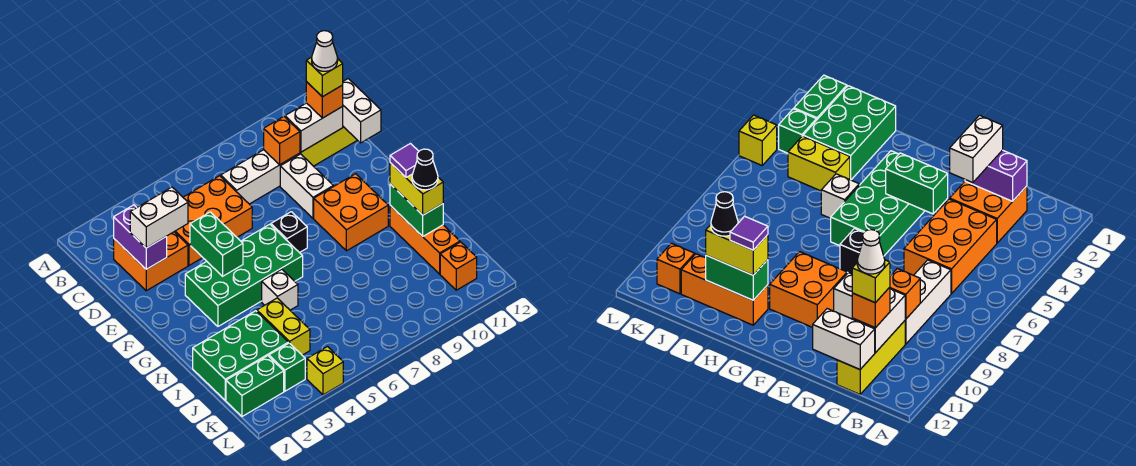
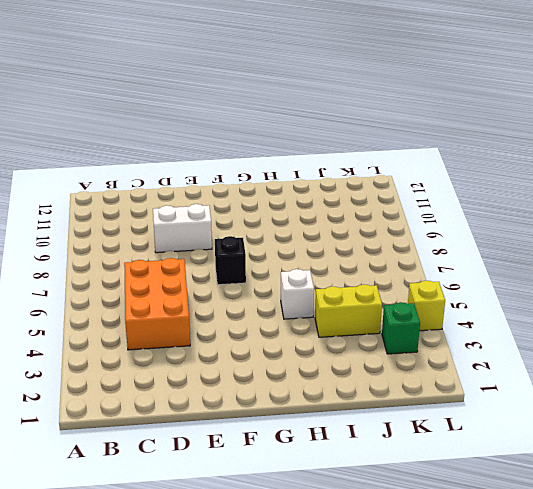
none -> orange 2x2 brick [114,232,188,291]
none -> white 1x3 brick [221,150,300,204]
none -> yellow 1x3 brick [300,127,357,166]

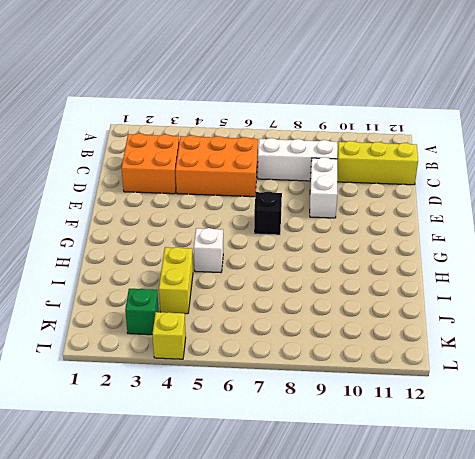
none -> green 2x4 brick [185,224,303,326]
none -> orange 2x2 brick [314,174,388,251]
none -> orange 1x3 brick [390,206,460,274]

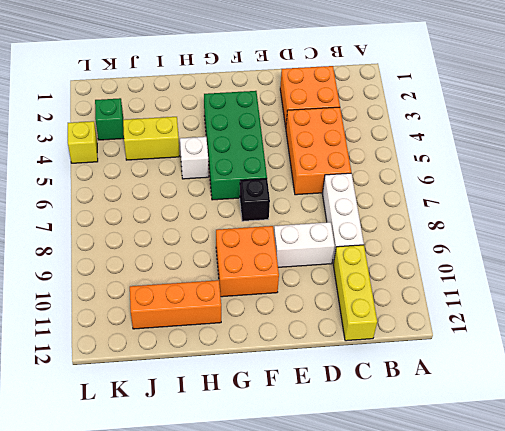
none -> green 2x3 brick [193,311,289,400]
none -> green 1x2 brick [226,356,284,416]
none -> orange 1x1 brick [440,242,477,290]

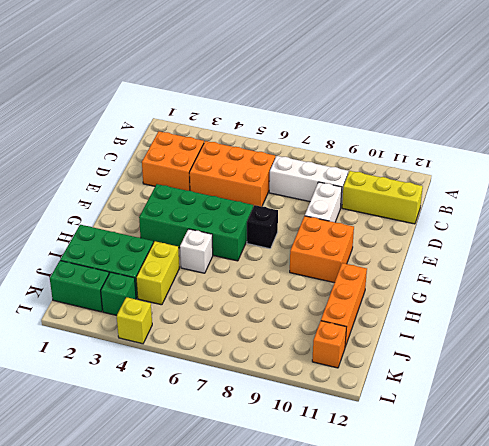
none -> purple 1x2 brick [114,205,167,269]
none -> orange 1x1 brick [264,116,300,165]
none -> white 1x2 brick [285,103,343,152]

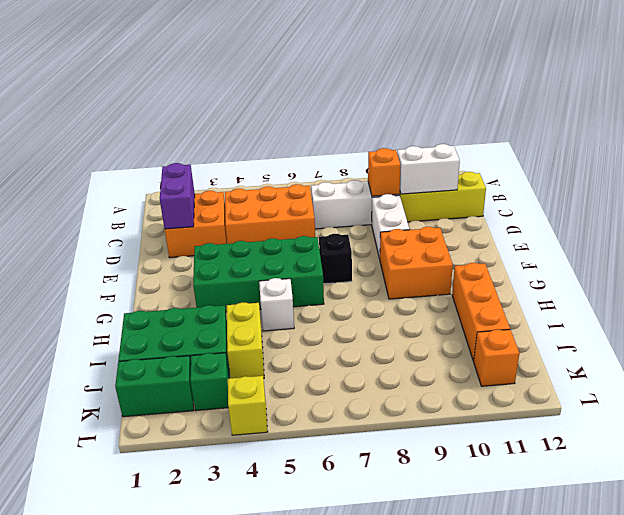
none -> white 1x2 brick [342,79,381,143]
none -> green 1x2 brick [190,212,243,276]
none -> green 1x2 brick [390,184,443,236]

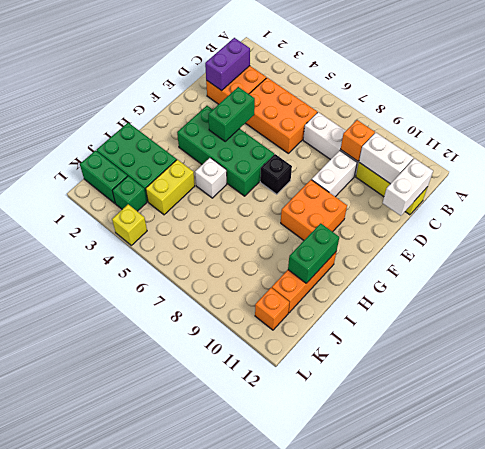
none -> orange 1x1 brick [306,82,343,118]
none -> white 1x2 brick [130,187,188,248]
none -> yellow 1x2 brick [390,163,443,215]

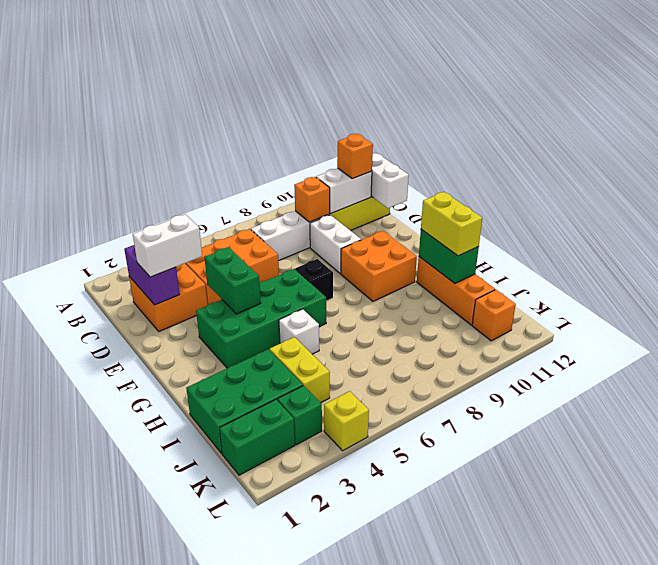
none -> yellow 1x1 brick [306,57,343,97]
none -> purple 1x1 tile [390,144,419,177]
none -> black 1x1 cone [412,149,438,190]

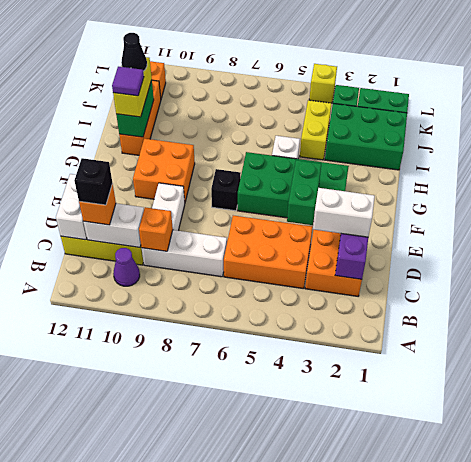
purple 1x1 cone [113,248,140,286] -> none
black 1x1 brick [74,158,113,205] -> yellow 1x1 brick [306,57,343,97]
none -> white 1x1 cone [312,31,338,71]

